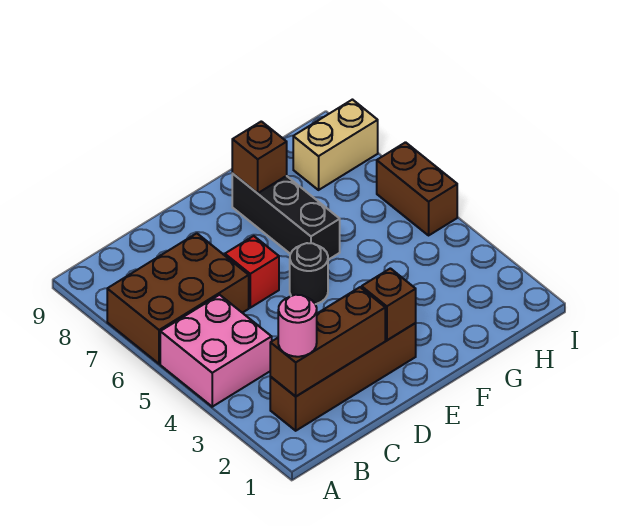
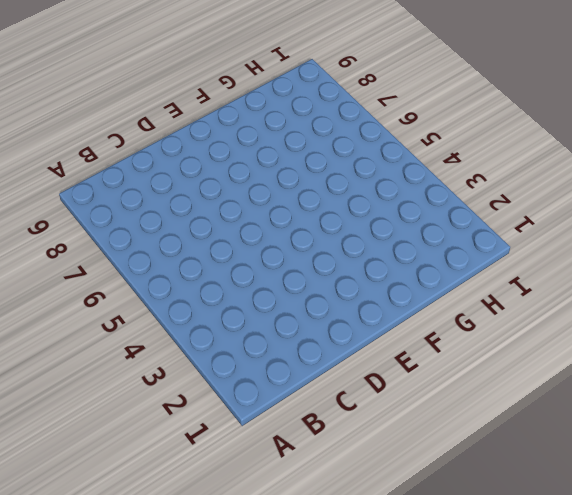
none -> pink 2x2 brick [160,295,272,407]
none -> brown 2x3 brick [107,233,249,364]
none -> brown 1x4 brick [270,323,416,431]

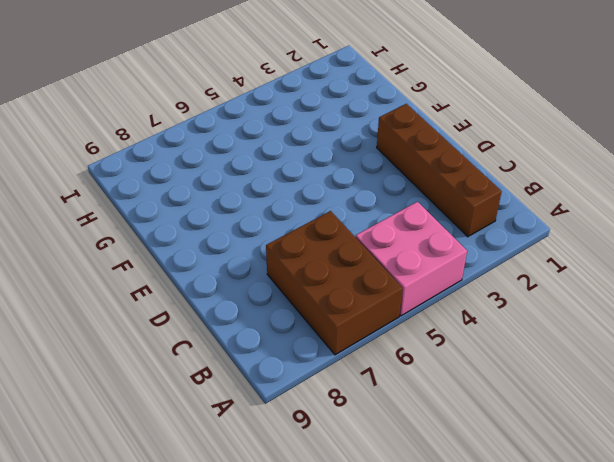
none -> red 1x1 brick [225,236,279,308]
none -> black 1x1 round brick [290,243,328,304]
none -> black 1x3 brick [232,173,340,260]

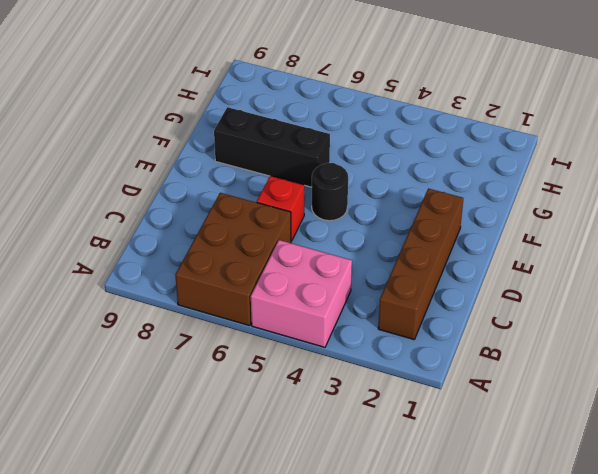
none -> tan 1x2 brick [293,100,378,190]
none -> brown 1x2 brick [377,142,457,235]
none -> brown 1x3 brick [270,287,385,396]

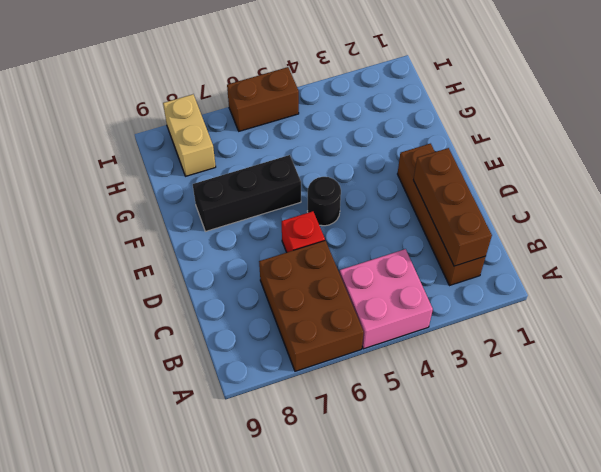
none -> brown 1x1 brick [362,268,416,340]
none -> brown 1x1 brick [232,121,287,193]
none -> pink 1x1 round brick [278,295,317,357]

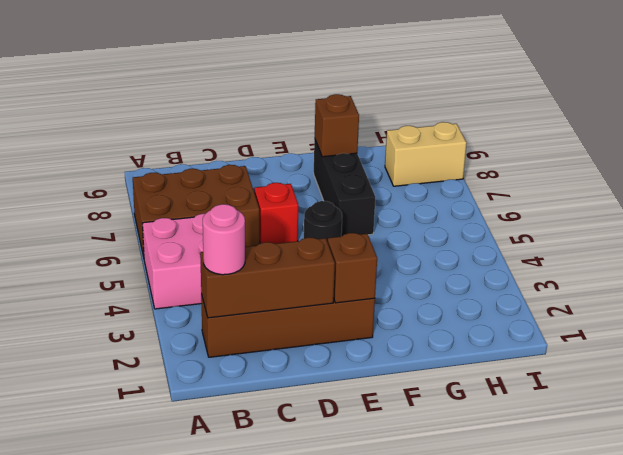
none -> brown 1x2 brick [377,142,457,235]

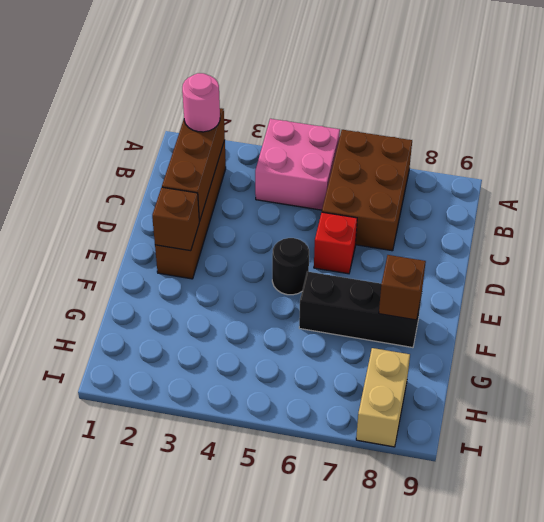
none -> brown 1x2 brick [377,142,457,235]

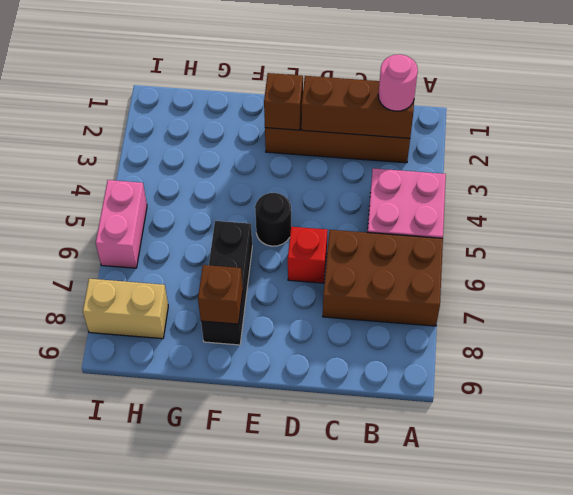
pink 1x2 brick [96,180,147,268] -> brown 1x2 brick [377,142,457,235]

